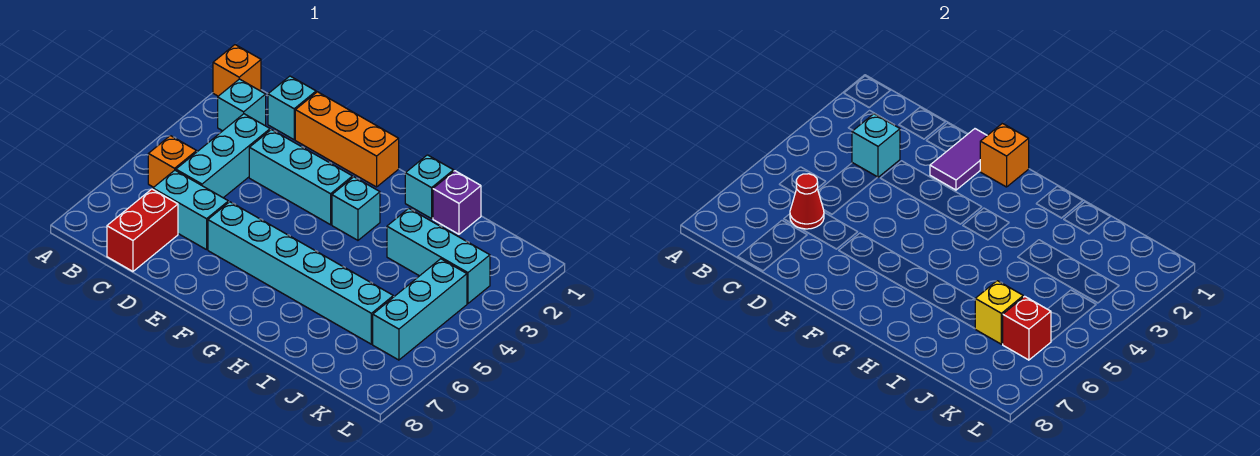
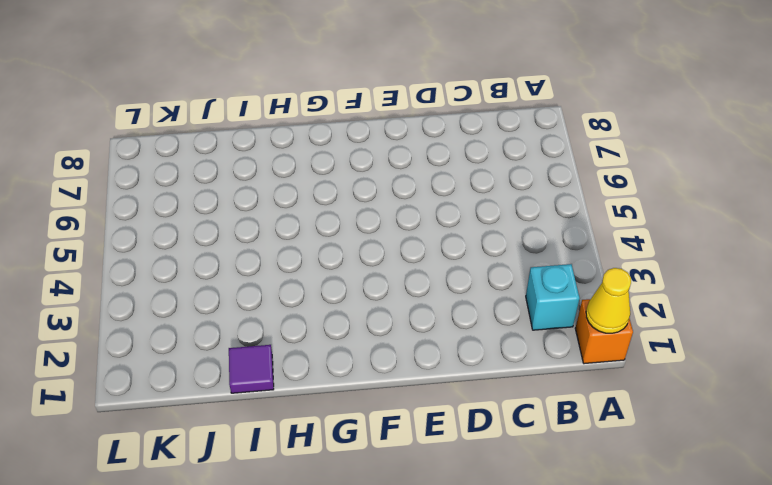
yellow 1x1 cone [586,268,631,333] -> none
purple 1x1 tile [229,345,274,393] -> purple 1x1 brick [433,171,481,234]
none -> orange 1x1 brick [148,136,197,187]
none -> cyan 1x1 brick [268,76,316,140]
none -> cyan 1x3 brick [176,114,270,198]

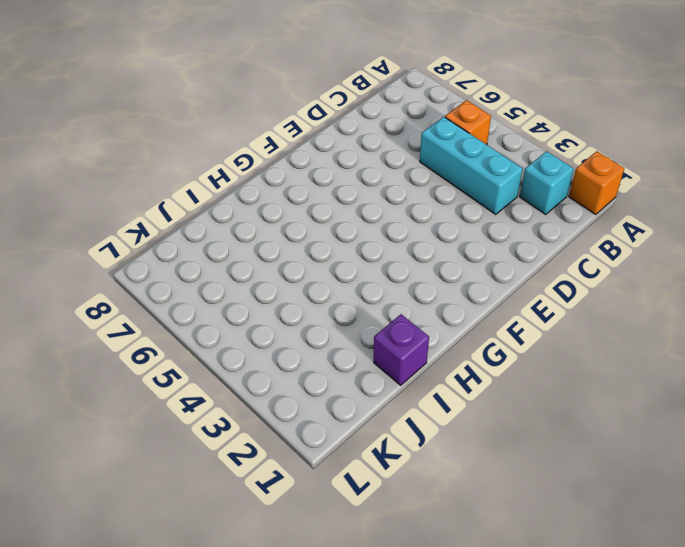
none -> cyan 1x1 brick [268,76,316,140]
none -> cyan 1x2 brick [153,170,228,250]
none -> red 1x2 brick [107,189,178,271]

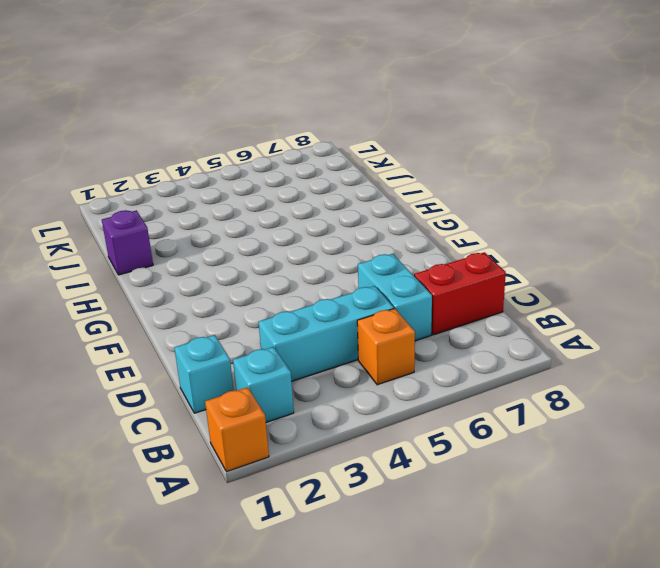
none -> orange 1x3 brick [295,92,399,187]
none -> cyan 1x3 brick [249,130,353,225]
none -> cyan 1x6 brick [208,202,393,344]

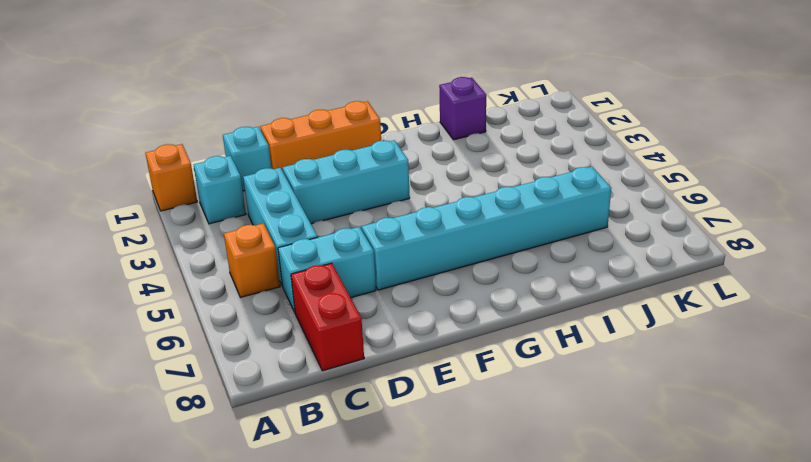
none -> cyan 1x1 brick [332,177,380,240]
none -> cyan 1x1 brick [405,155,454,219]
none -> cyan 1x3 brick [387,208,490,303]

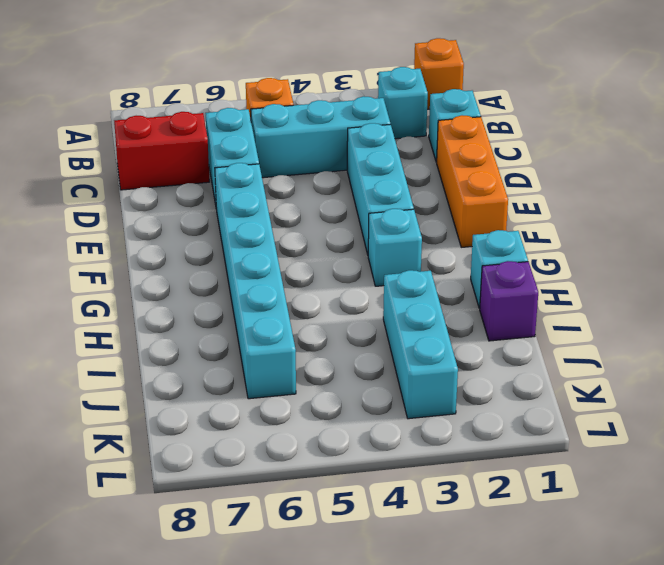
none -> cyan 1x3 brick [373,259,467,360]
none -> cyan 1x1 brick [852,114,900,177]
none -> red 1x1 cone [790,174,824,229]

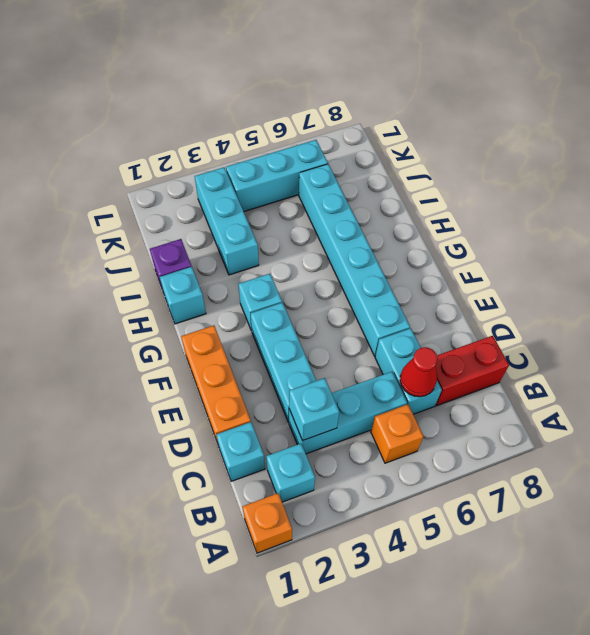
none -> purple 1x2 tile [930,129,987,190]
none -> orange 1x1 brick [980,123,1029,187]
none -> yellow 1x1 brick [975,281,1023,344]

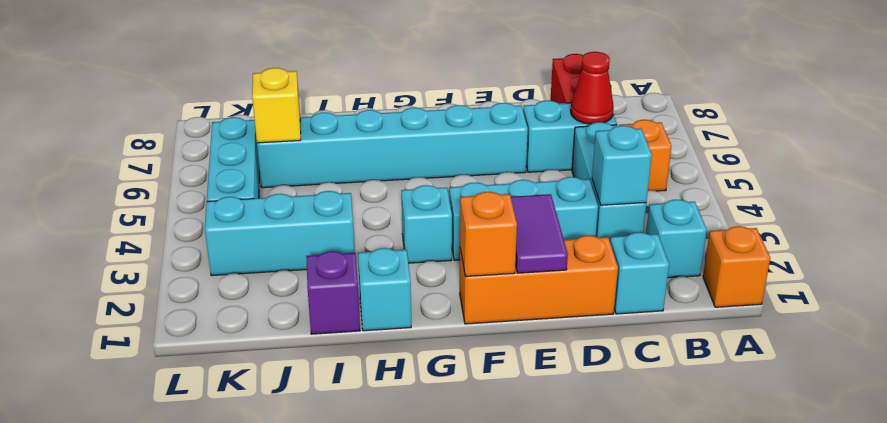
none -> red 1x1 brick [1003,296,1051,360]

